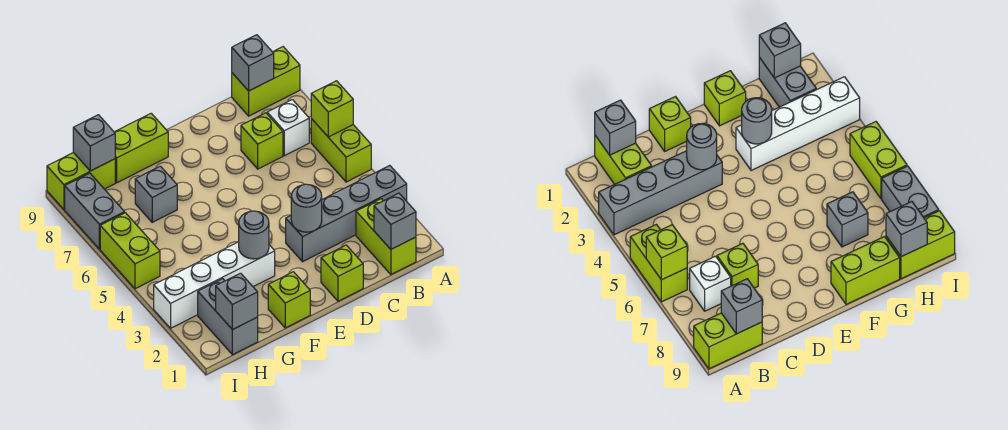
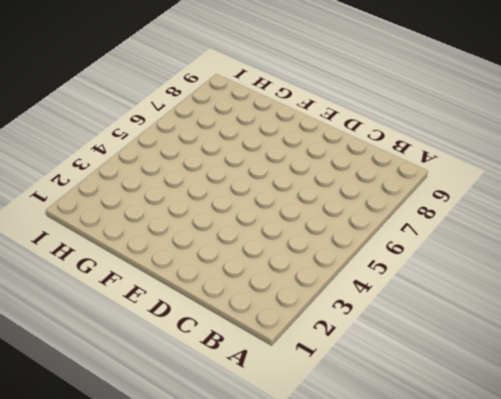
none -> grey 1x4 brick [286,165,407,262]
none -> lime 1x2 brick [311,119,371,182]
none -> lime 1x2 brick [232,47,300,116]

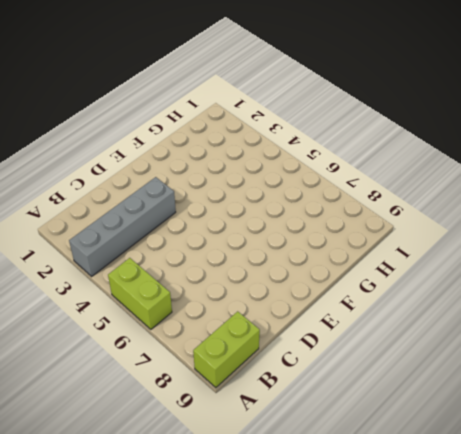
none -> lime 1x2 brick [356,199,416,274]
none -> white 1x1 brick [267,100,309,156]
none -> lime 1x1 brick [241,113,283,169]

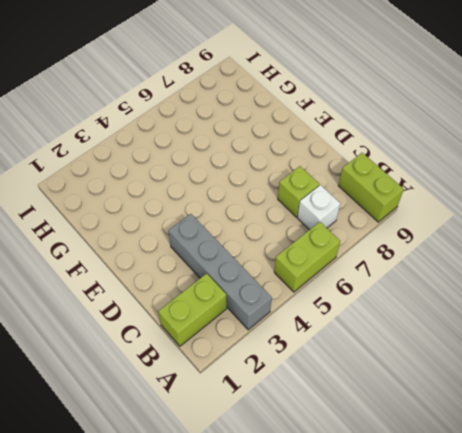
none -> lime 1x1 brick [321,245,363,301]
none -> lime 1x1 brick [268,272,310,328]
none -> white 1x4 brick [154,242,275,328]

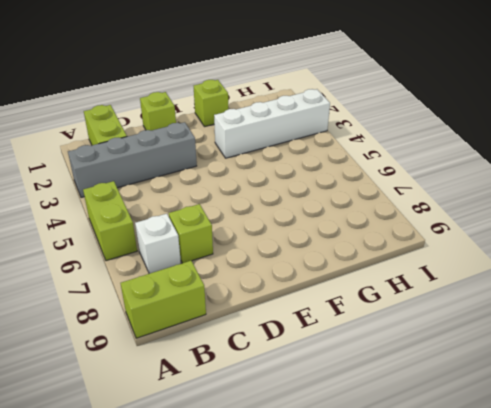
none -> lime 1x2 brick [115,113,168,183]
none -> grey 1x1 brick [135,166,177,222]
none -> grey 1x2 brick [198,279,258,355]

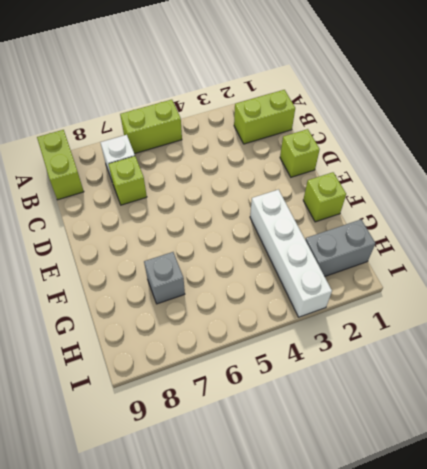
none -> grey 1x4 brick [286,165,407,262]
none -> lime 1x2 brick [115,113,168,183]
none -> lime 1x2 brick [47,153,115,209]

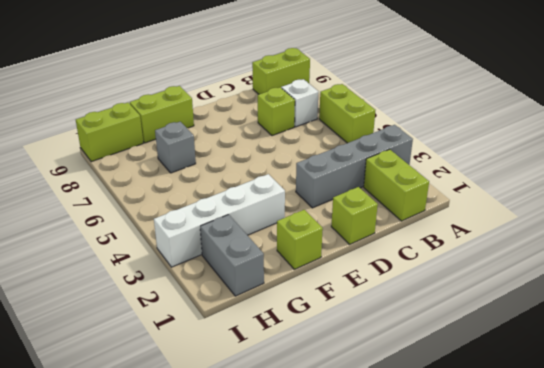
none -> lime 1x2 brick [100,213,160,289]
none -> grey 1x2 brick [65,173,125,249]
none -> lime 1x1 brick [311,81,353,137]

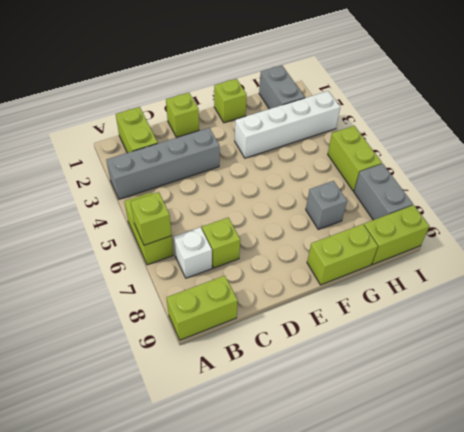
none -> grey 1x1 brick [374,193,416,249]
none -> grey 1x1 brick [232,35,274,91]
none -> grey 1x1 round brick [291,184,322,232]

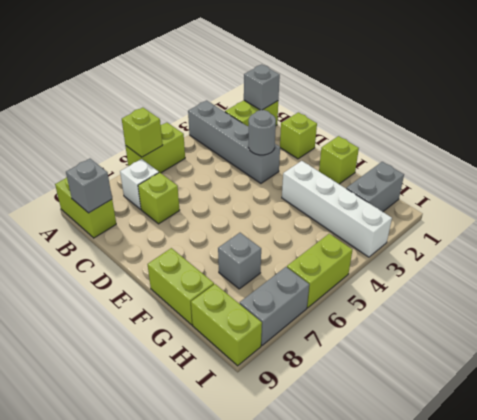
none -> grey 1x1 round brick [239,211,269,259]
none -> grey 1x1 brick [216,273,258,330]
none -> grey 1x1 brick [73,115,115,171]

